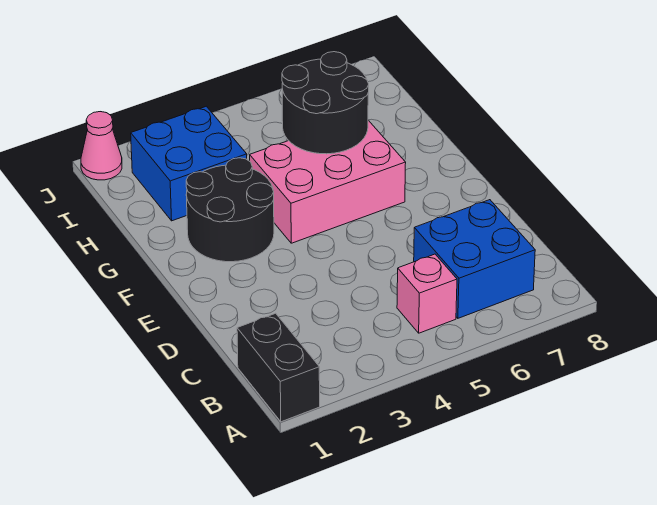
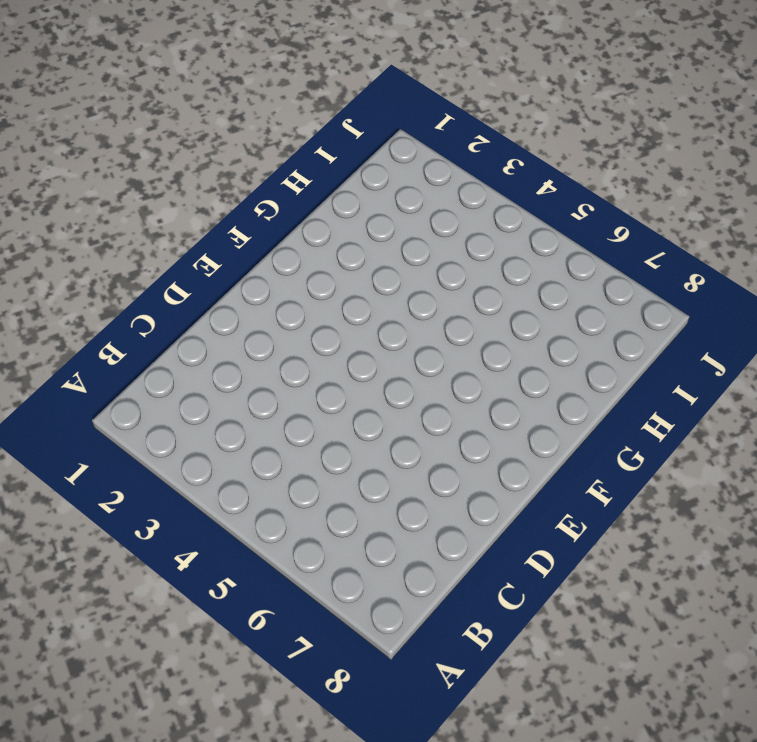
none -> black 1x2 brick [237,313,320,422]
none -> pink 1x1 brick [397,254,457,333]

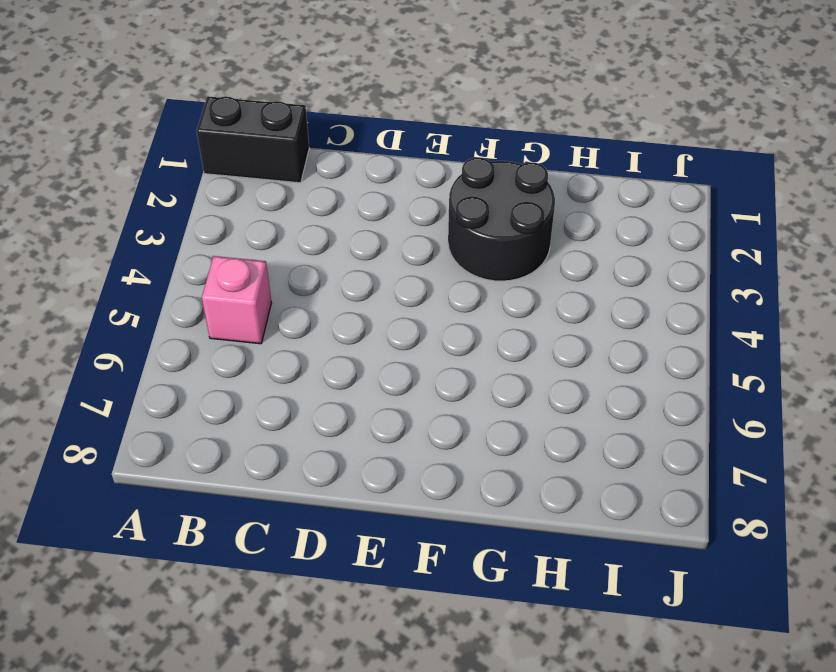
none -> blue 2x2 brick [414,200,535,318]
none -> pink 2x3 brick [250,120,406,243]

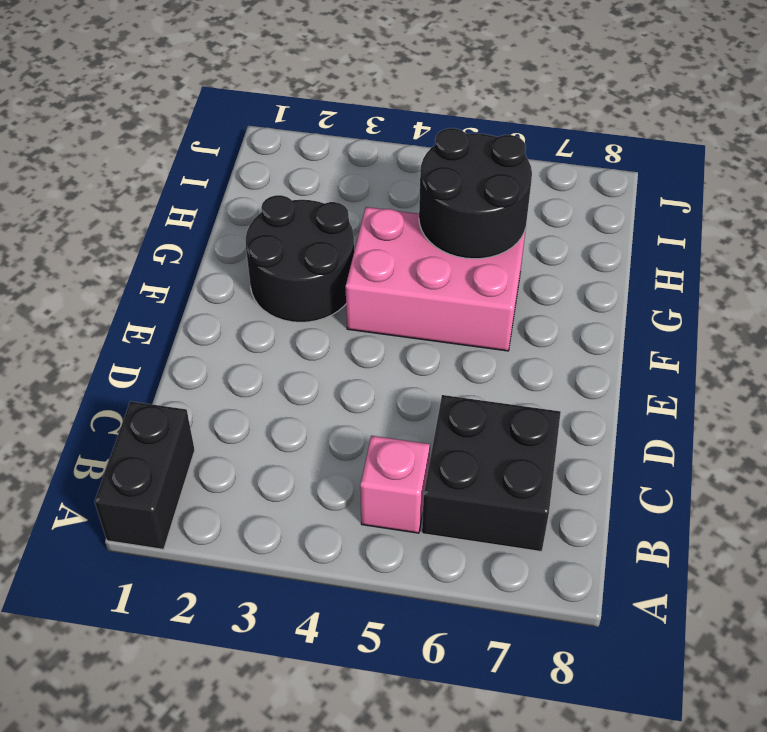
black 2x2 brick [422,395,561,552] -> blue 2x2 brick [414,200,535,318]
none -> blue 2x2 brick [131,106,247,221]
none -> pink 1x1 cone [81,112,122,180]

